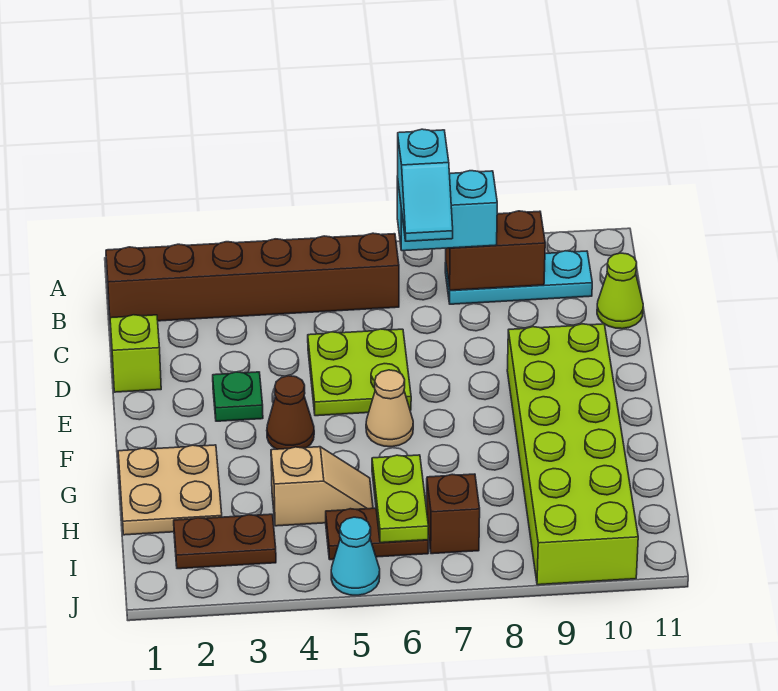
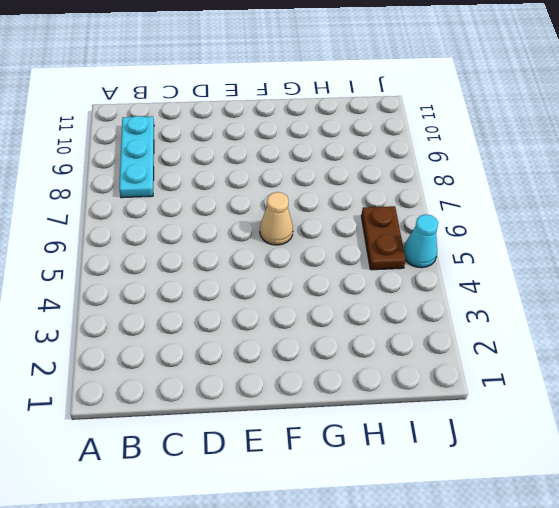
none -> brown 1x6 brick [106,233,399,321]
none -> lime 1x1 cone [597,253,643,329]
none -> lime 1x1 brick [110,315,161,392]

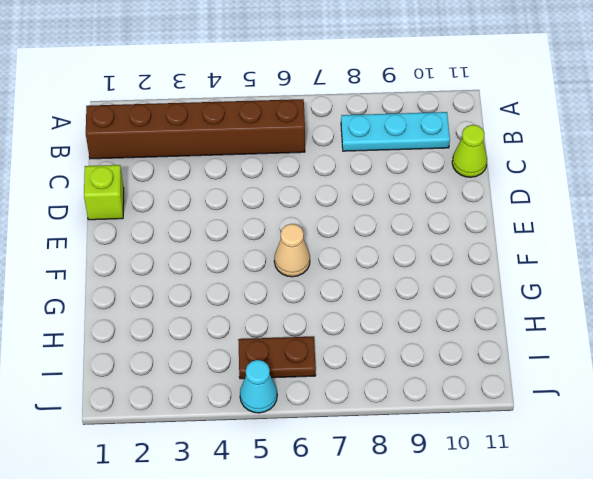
none -> lime 2x2 plate [308,329,411,416]
none -> green 1x1 plate [213,372,263,421]
none -> lime 2x6 brick [507,324,638,585]

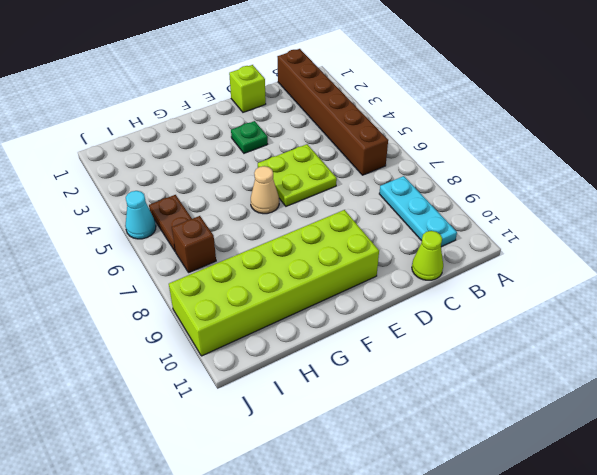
none -> brown 1x1 cone [267,376,314,449]
none -> tan 2x2 plate [118,445,222,535]
none -> tan 1x2 slope [271,447,373,526]

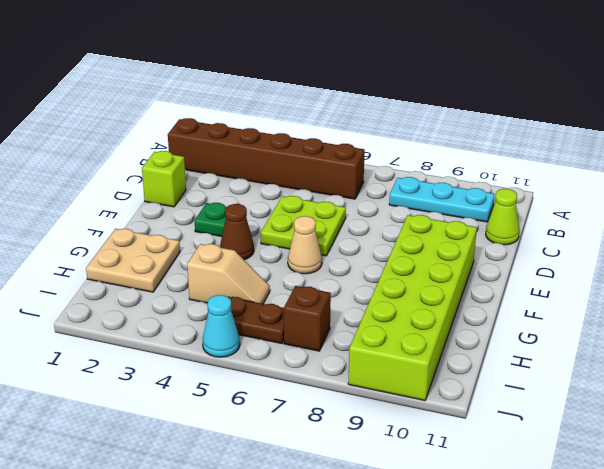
none -> brown 1x2 plate [174,514,276,569]
none -> brown 1x2 brick [446,211,545,290]
none -> lime 1x2 plate [372,455,429,543]

